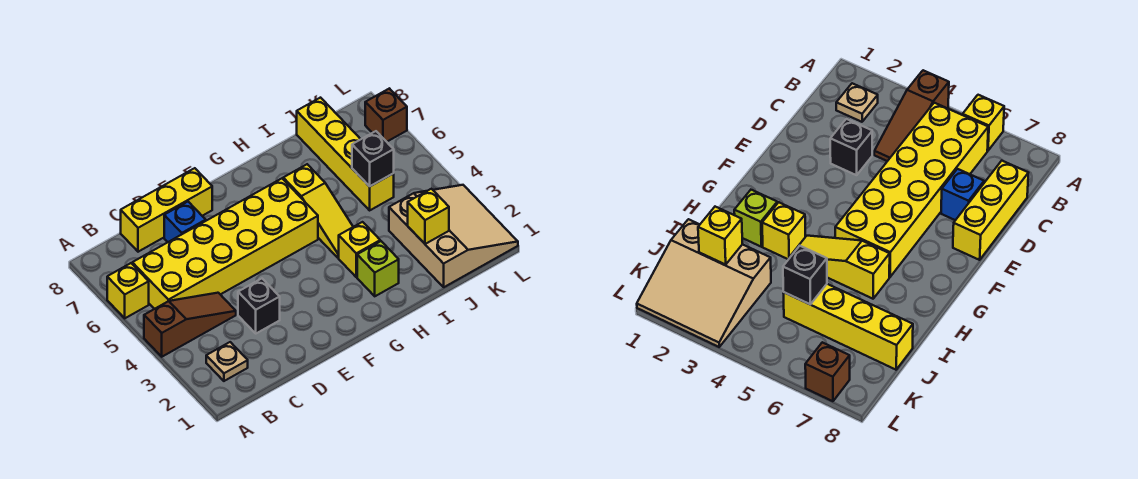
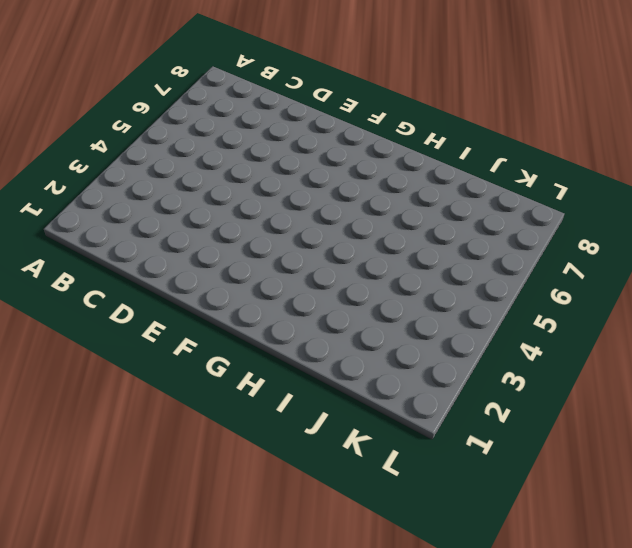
none -> brown 1x3 slope [144,293,236,357]
none -> yellow 1x1 brick [107,263,149,318]
none -> tan 1x1 plate [206,342,248,381]

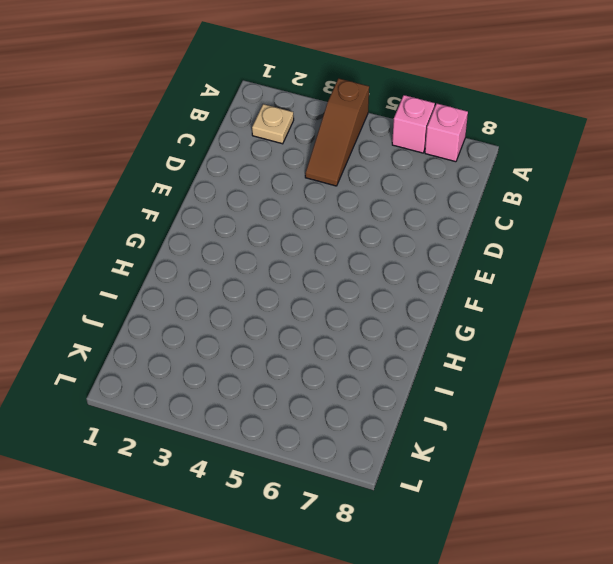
pink 1x1 brick [392,95,435,153] -> yellow 1x1 brick [107,263,149,318]
pink 1x1 brick [425,104,468,162] -> none
none -> yellow 2x6 brick [132,179,318,309]
none -> yellow 1x3 brick [121,168,212,252]
none -> black 1x1 brick [238,279,280,333]

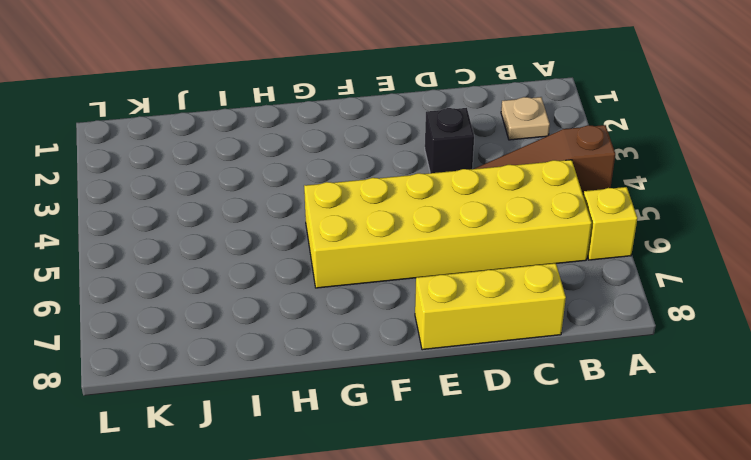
none -> blue 1x1 brick [164,202,206,242]
none -> lime 1x1 brick [357,241,399,296]
none -> yellow 1x1 brick [339,222,380,277]

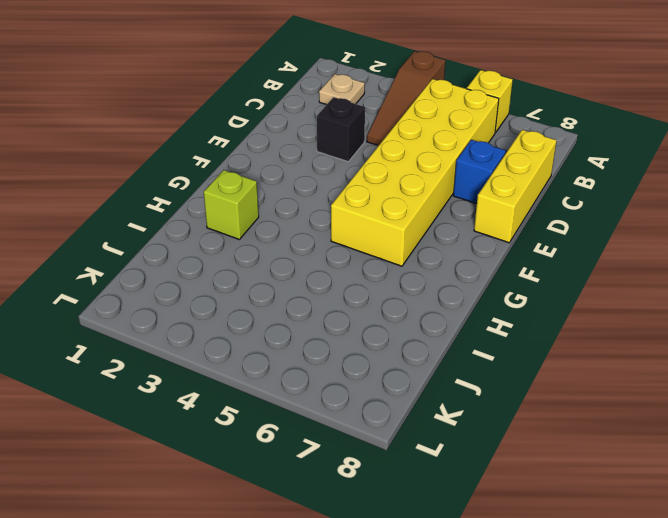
none -> yellow 1x1 brick [339,222,380,277]
none -> yellow 1x3 slope [283,164,353,258]
none -> tan 3x3 slope [389,185,518,287]

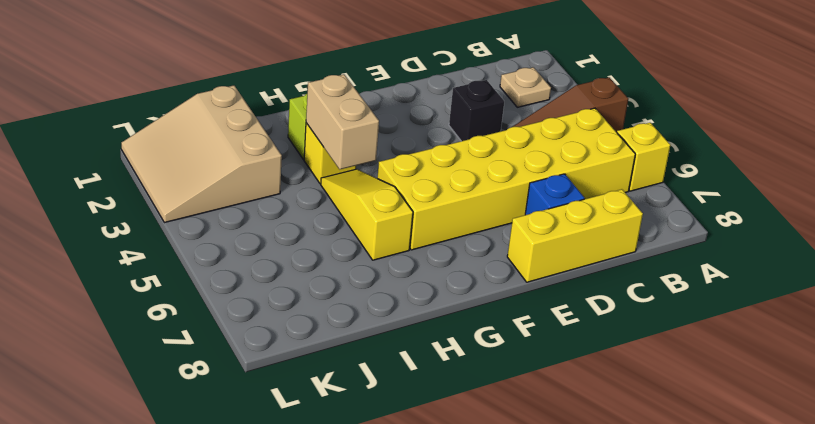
tan 1x2 brick [306,74,379,169] -> none
none -> yellow 1x4 brick [297,98,394,210]
none -> brown 1x1 brick [365,88,407,142]
none -> yellow 1x1 brick [408,189,449,244]

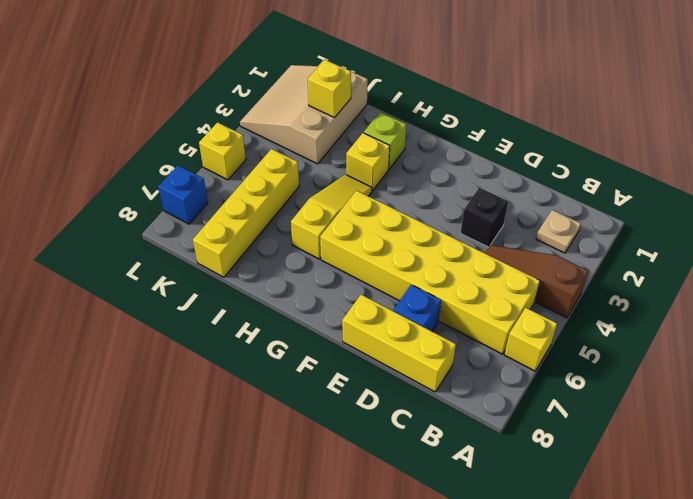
yellow 1x1 brick [199,122,246,180] -> none
blue 1x1 brick [158,165,208,224] -> brown 1x1 brick [365,88,407,142]
none -> black 1x1 brick [352,131,394,186]

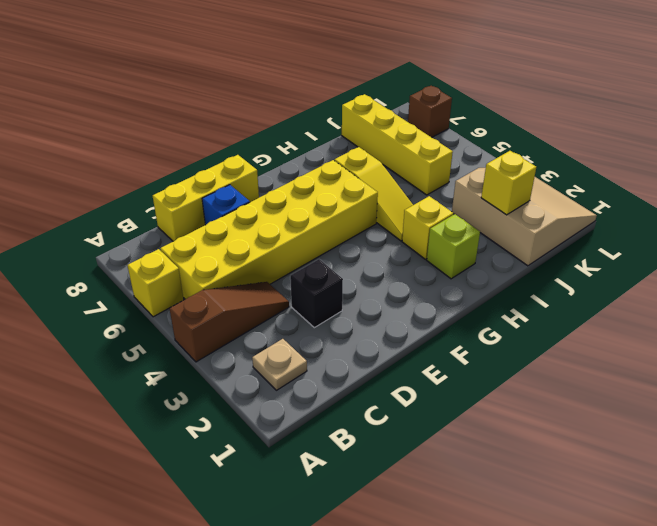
none -> black 1x1 brick [352,131,394,186]

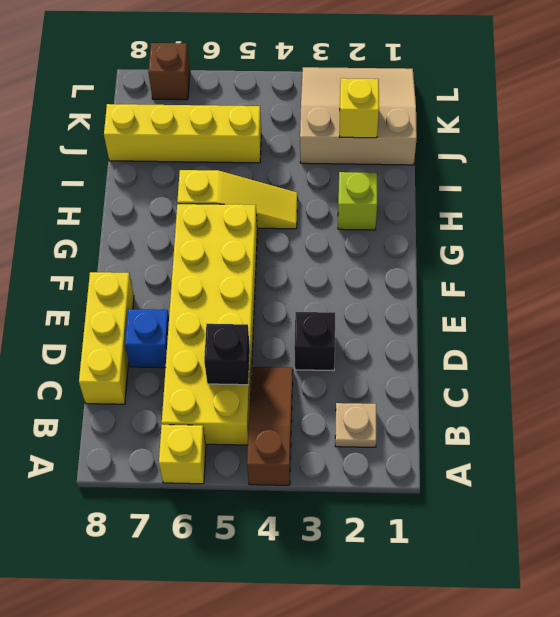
black 1x1 brick [204,324,250,385] -> black 1x1 brick moved to [352,131,394,186]
none -> yellow 1x1 brick [339,222,380,277]

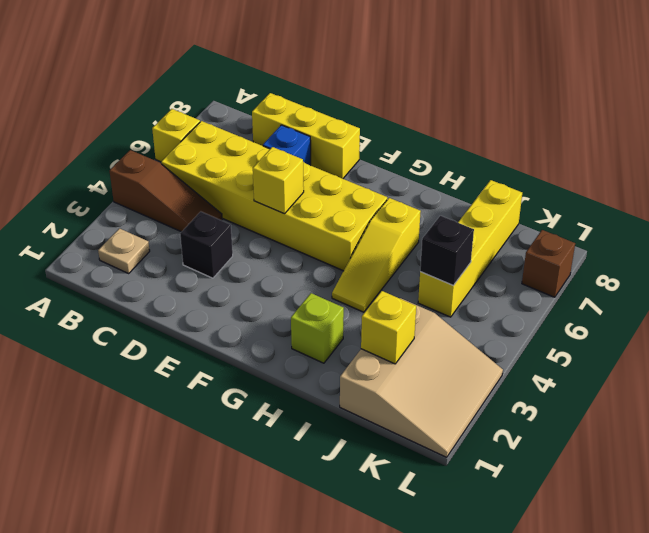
yellow 1x1 brick [253,147,304,214] -> yellow 1x1 brick moved to [339,222,380,277]

